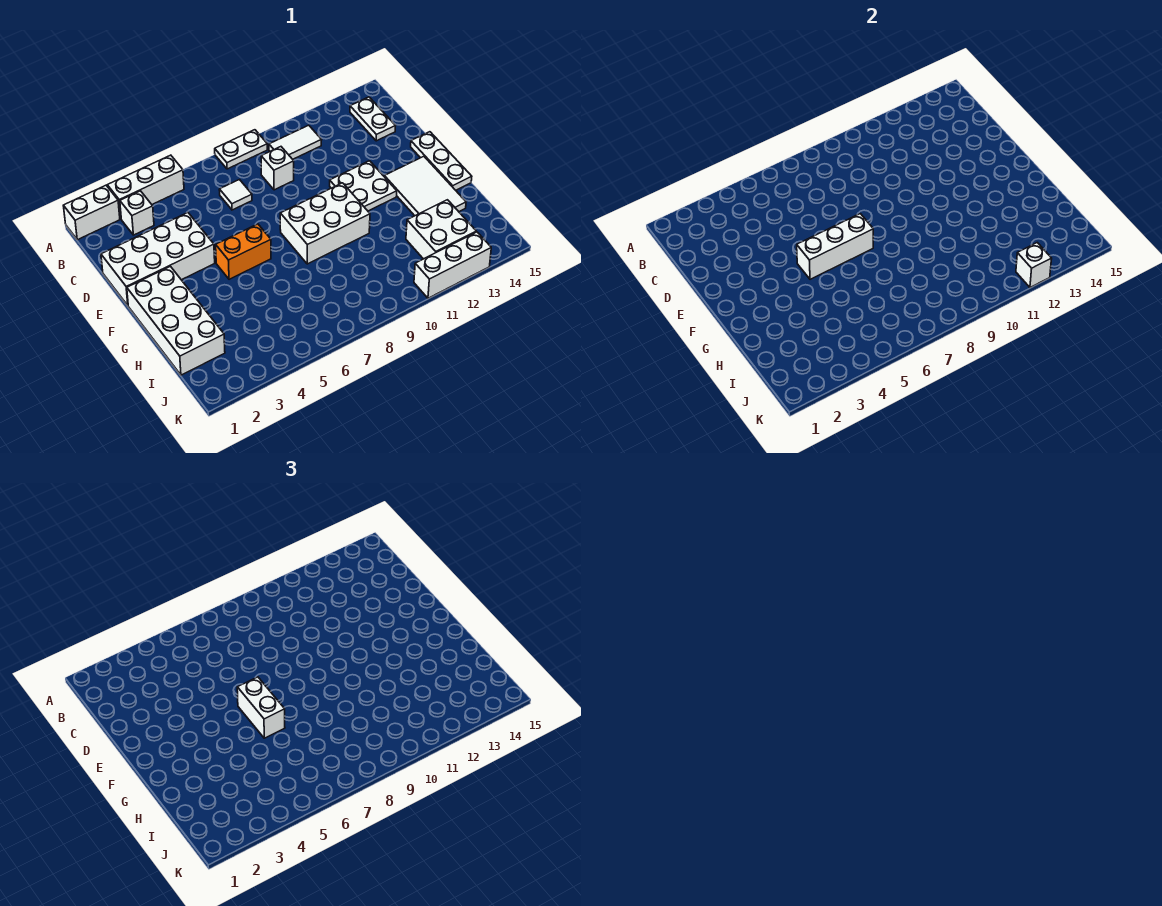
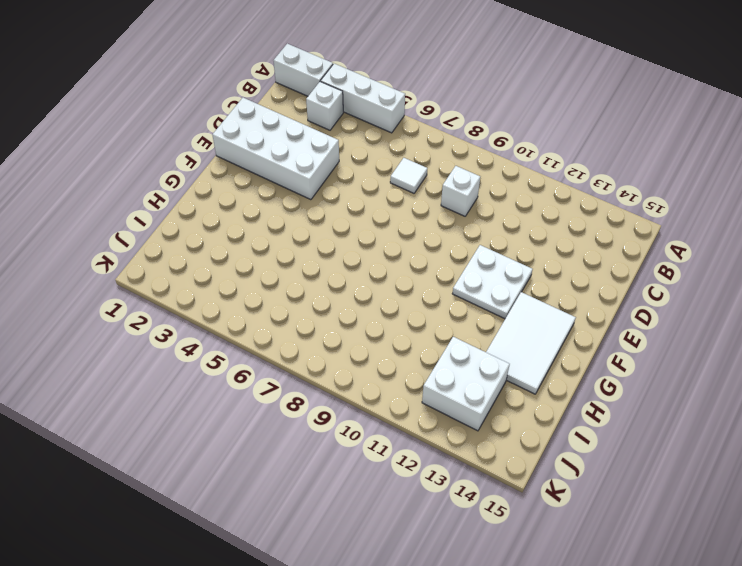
none -> white 1x2 plate [215,130,267,169]
none -> white 1x2 tile [269,125,321,159]
none -> white 1x2 plate [350,97,395,141]

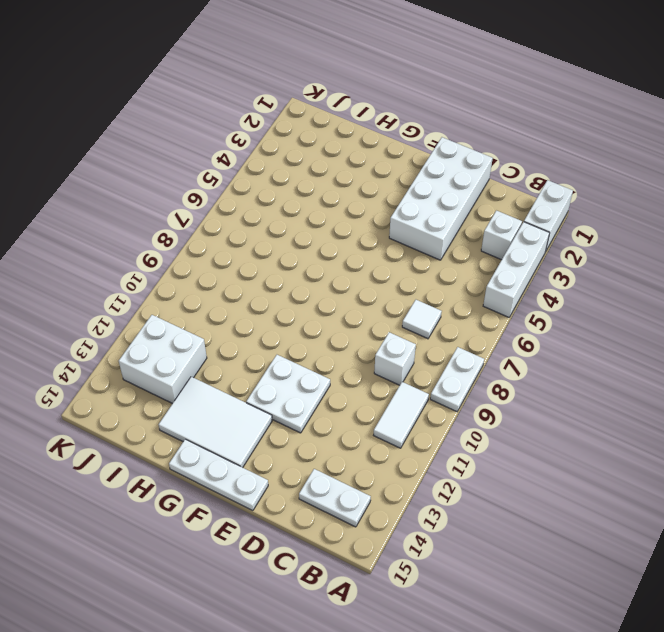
none -> white 2x4 brick [127,266,225,375]
none -> orange 1x2 brick [216,224,271,279]
none -> white 2x3 brick [280,183,370,264]

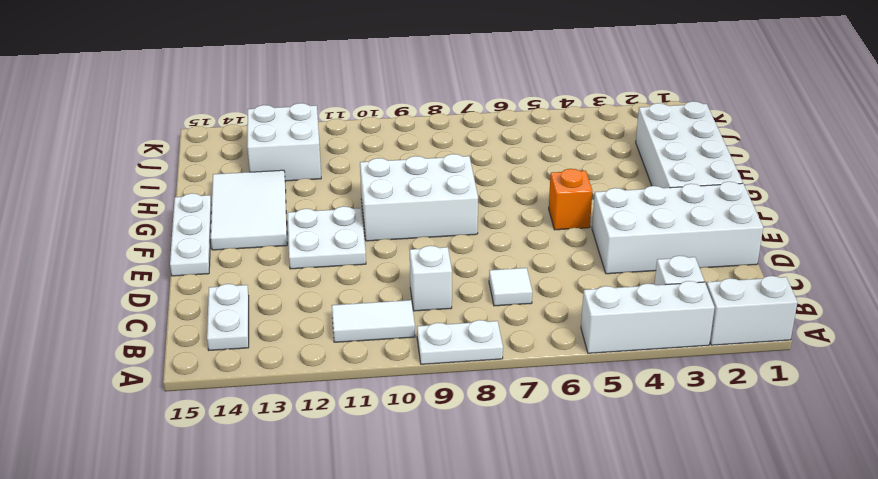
orange 1x1 brick [549,169,592,230] -> orange 1x2 brick [216,224,271,279]
none -> white 1x3 brick [414,232,491,298]
none -> white 1x3 brick [797,214,873,279]
none -> white 1x1 brick [1016,243,1052,287]

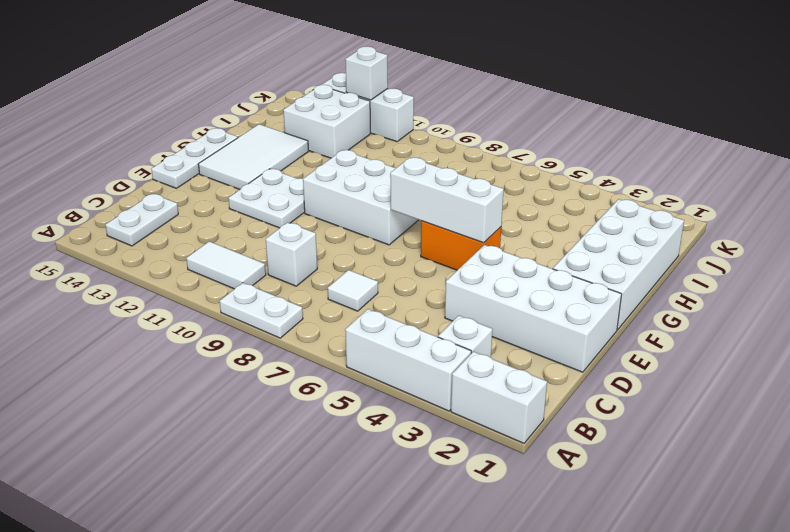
none -> white 1x2 brick [237,677,285,738]

